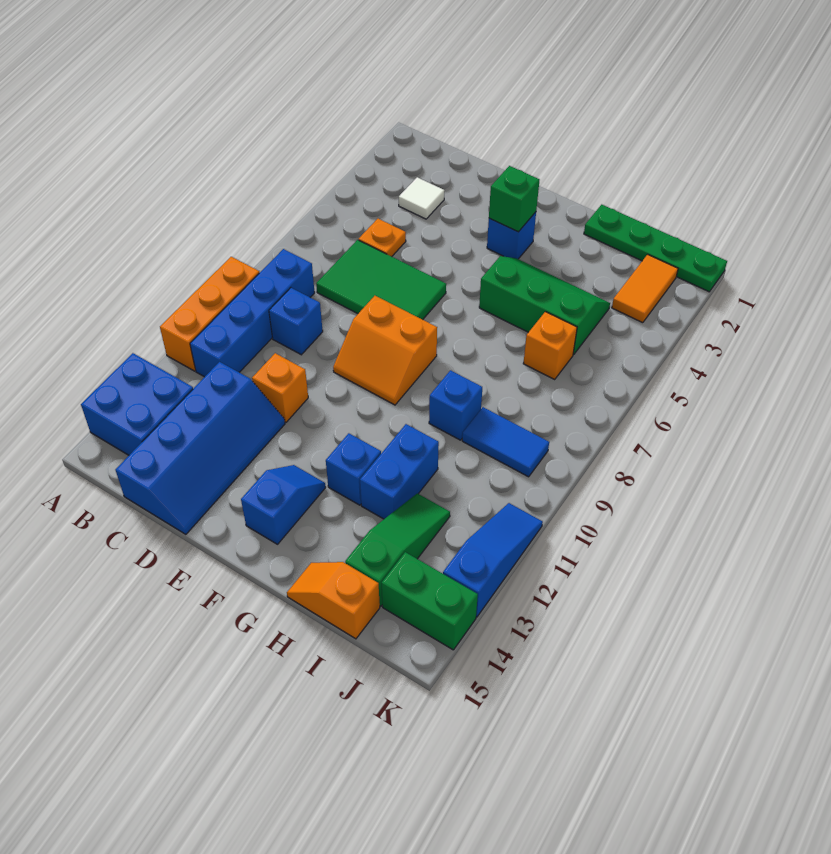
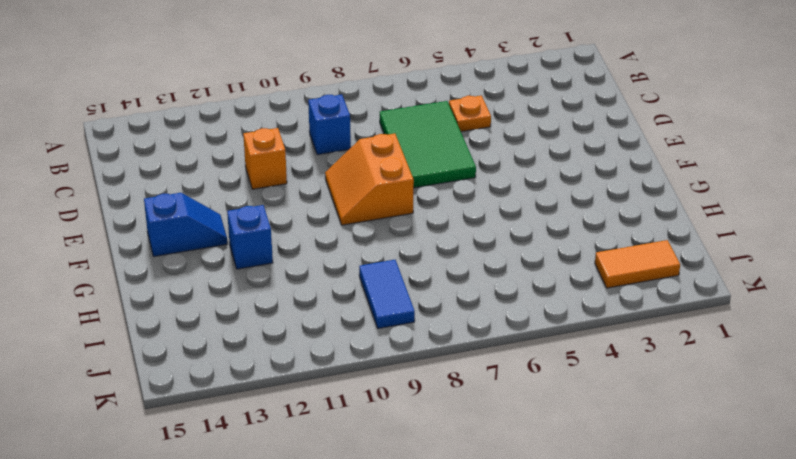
none -> orange 1x3 brick [160,257,259,371]
none -> blue 2x2 brick [81,353,193,455]
none -> blue 1x4 brick [190,249,315,377]

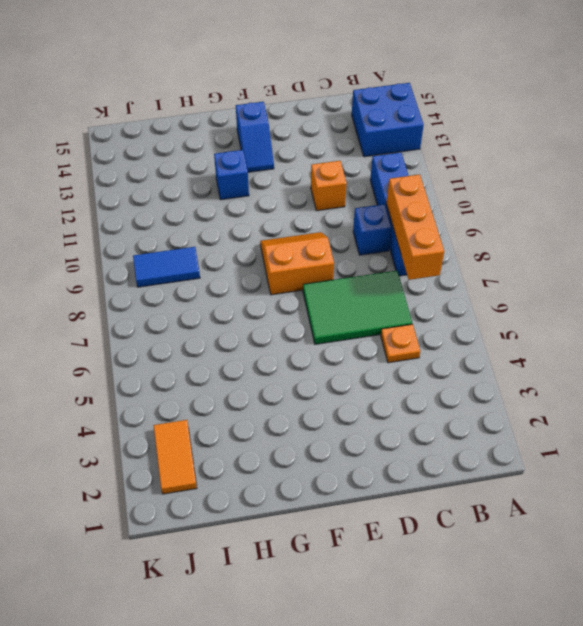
orange 1x3 brick [386,174,444,280] -> orange 1x3 brick moved to [160,257,259,371]
none -> white 1x1 tile [399,177,445,219]
none -> blue 2x4 slope [115,362,285,534]
none -> blue 1x1 brick [487,212,536,259]

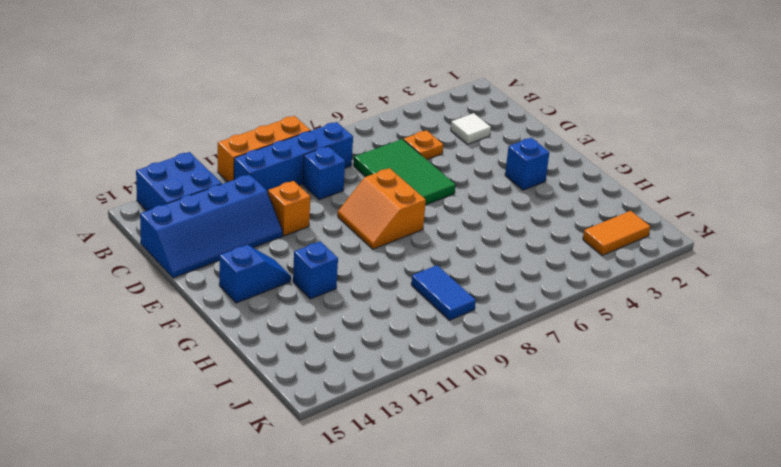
none -> green 2x3 slope [479,256,610,355]
none -> green 1x4 plate [584,205,727,292]
none -> blue 1x1 brick [429,370,482,440]

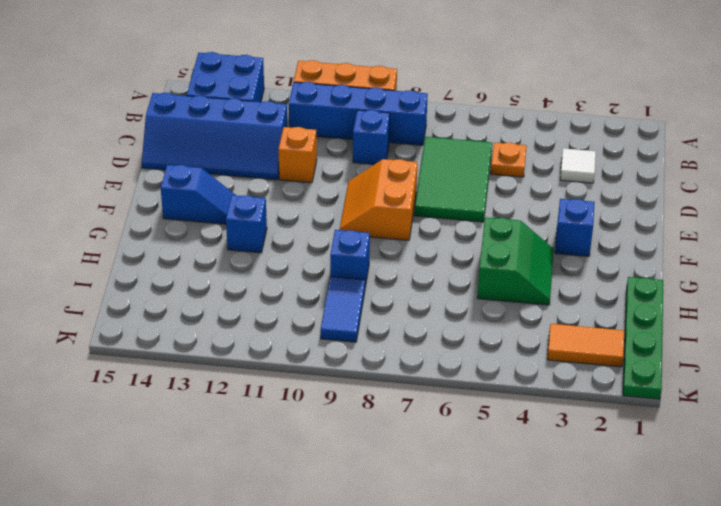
green 2x2 slope [477,217,554,305] -> green 2x3 slope [479,256,610,355]
none -> blue 1x2 brick [360,424,439,519]
none -> orange 1x2 slope [287,562,380,639]
none -> orange 1x1 brick [523,312,577,379]

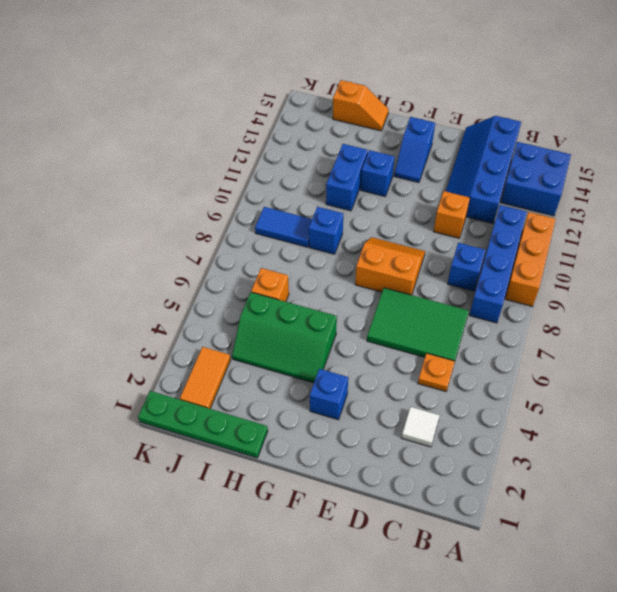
none -> green 1x3 slope [345,493,450,606]
none -> green 1x2 brick [382,552,478,650]
none -> blue 1x3 slope [443,503,543,617]

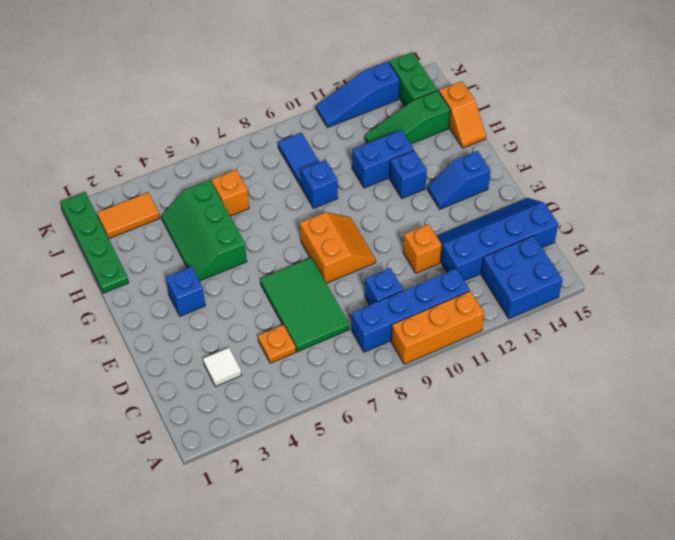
none -> green 1x1 brick [489,166,539,232]

